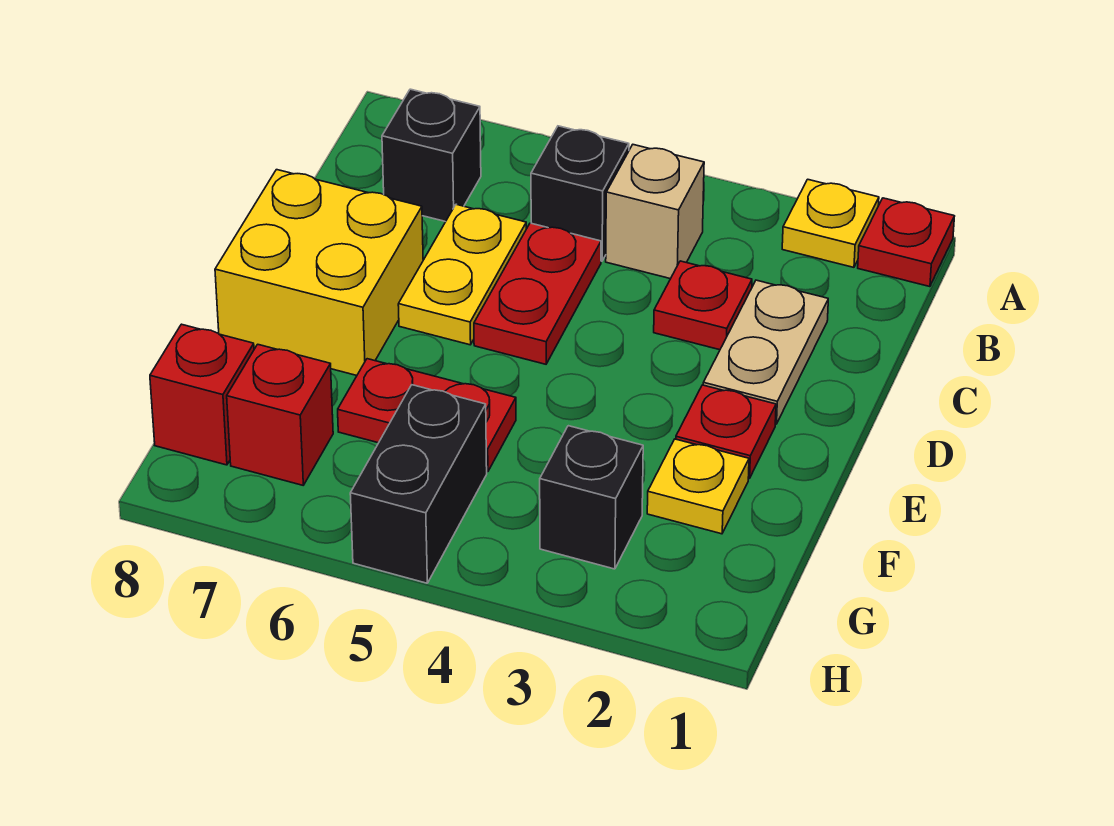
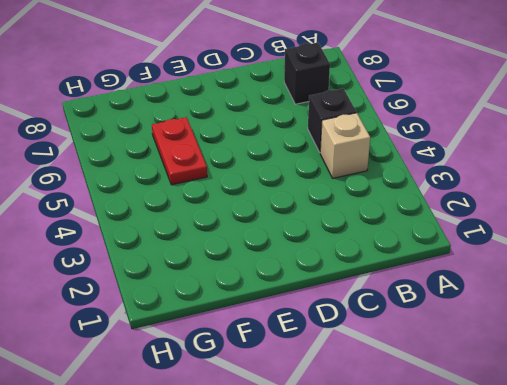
none -> red 1x1 plate [858,198,954,287]
none -> yellow 1x1 plate [782,179,879,267]
none -> tan 1x2 plate [703,280,828,424]

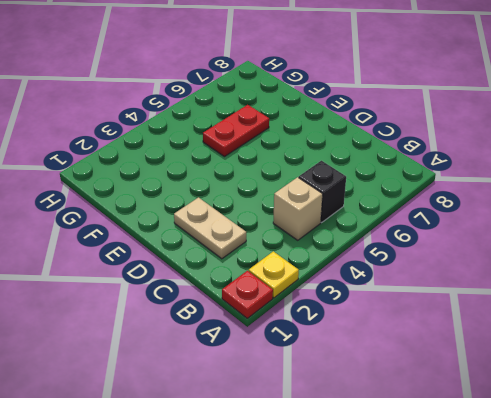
none -> black 1x1 brick [382,89,481,222]
none -> red 1x1 plate [654,261,752,350]
none -> red 1x2 plate [474,223,601,364]

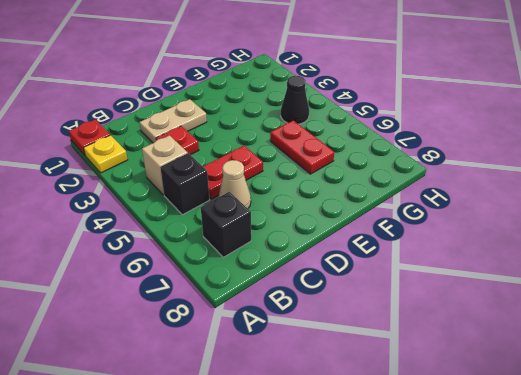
tan 1x1 cone [218,160,251,208] -> yellow 1x2 plate [398,204,526,345]
black 1x1 cone [281,76,309,124] -> none
none -> yellow 2x2 brick [215,170,423,375]
none -> red 1x1 plate [676,385,776,478]
none -> yellow 1x1 plate [647,439,749,534]

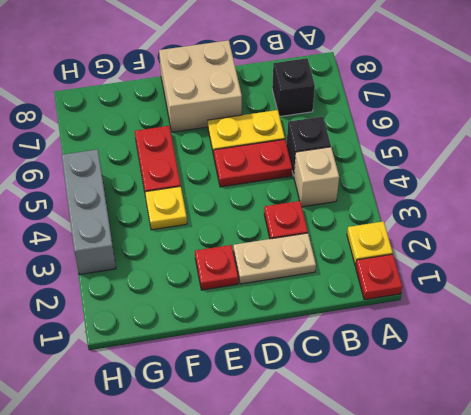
tan 2x2 brick [159,40,242,132] -> yellow 2x2 brick [215,170,423,375]
yellow 1x1 plate [145,186,187,230] -> yellow 1x1 plate moved to [647,439,749,534]
grey 1x3 brick [62,149,116,275] -> black 1x2 brick [350,385,487,583]
none -> black 1x1 brick [540,426,643,569]
none -> red 1x1 brick [227,344,333,485]
none -> red 1x1 brick [150,324,254,465]

